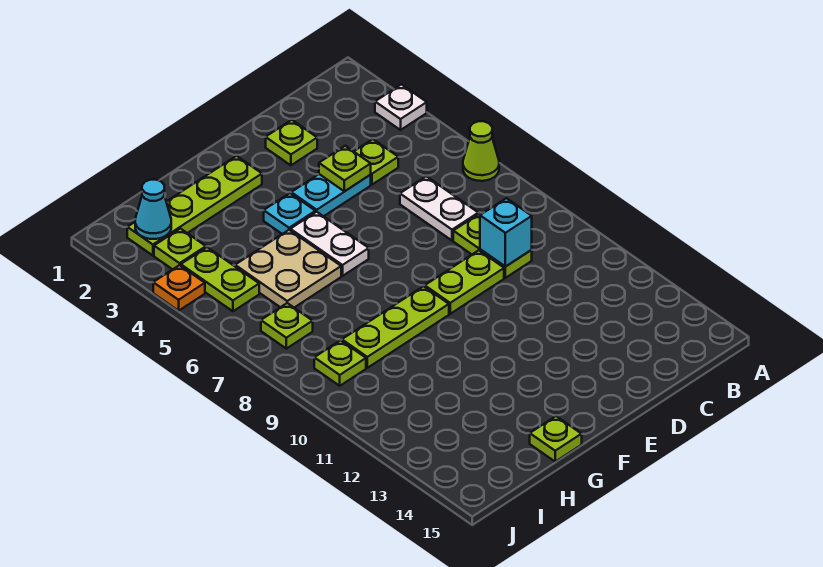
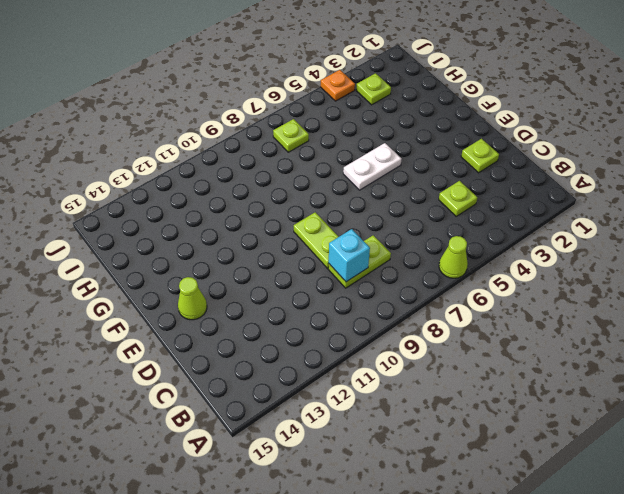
lime 1x1 cone [178,277,207,320] -> none
none -> white 1x1 plate [375,84,427,130]
none -> white 1x2 plate [400,176,478,240]
none -> cyan 1x2 plate [291,174,371,216]

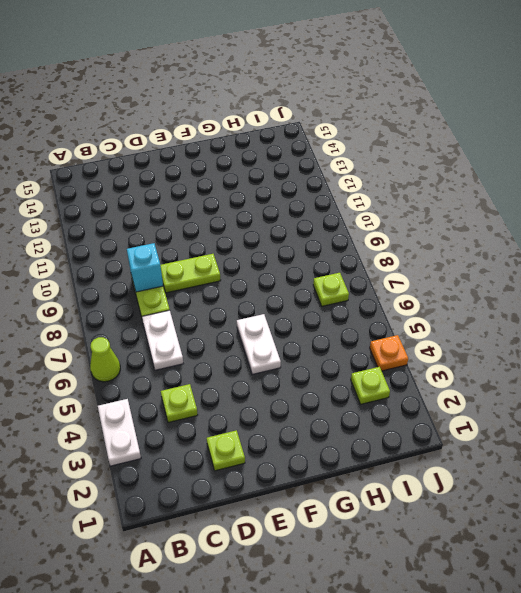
white 1x2 plate [98,399,141,466] -> white 1x1 plate [375,84,427,130]
none -> cyan 1x2 plate [291,174,371,216]
none -> lime 1x4 plate [127,156,262,255]
none -> cyan 1x1 plate [264,193,315,234]

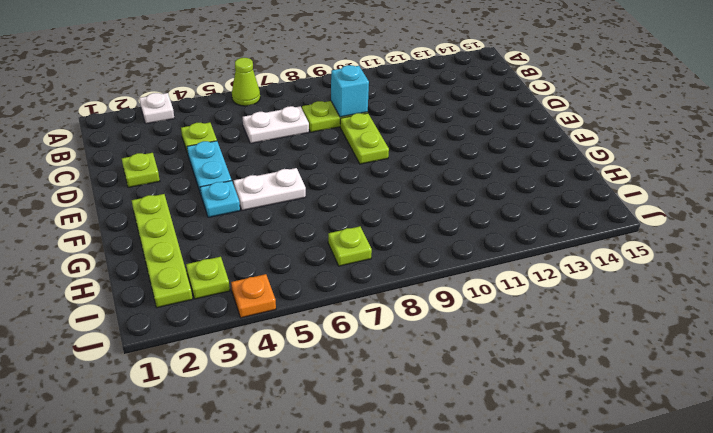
none -> lime 1x3 plate [342,286,449,368]
none -> tan 2x2 plate [235,230,341,307]
none -> lime 1x1 plate [530,416,582,461]

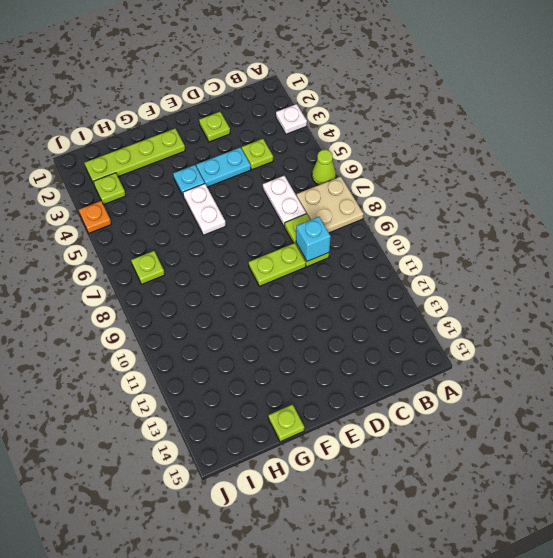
tan 2x2 plate [297,176,364,233] -> tan 2x2 plate moved to [235,230,341,307]
none -> lime 1x3 plate [342,286,449,368]
none -> lime 1x2 plate [181,247,259,311]
none -> lime 1x1 plate [314,340,366,386]

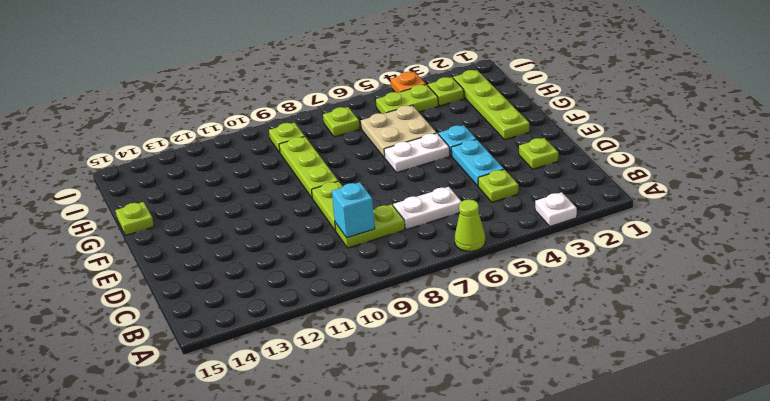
none -> lime 1x1 plate [319,146,371,191]
none -> cyan 1x1 cone [135,180,171,239]

